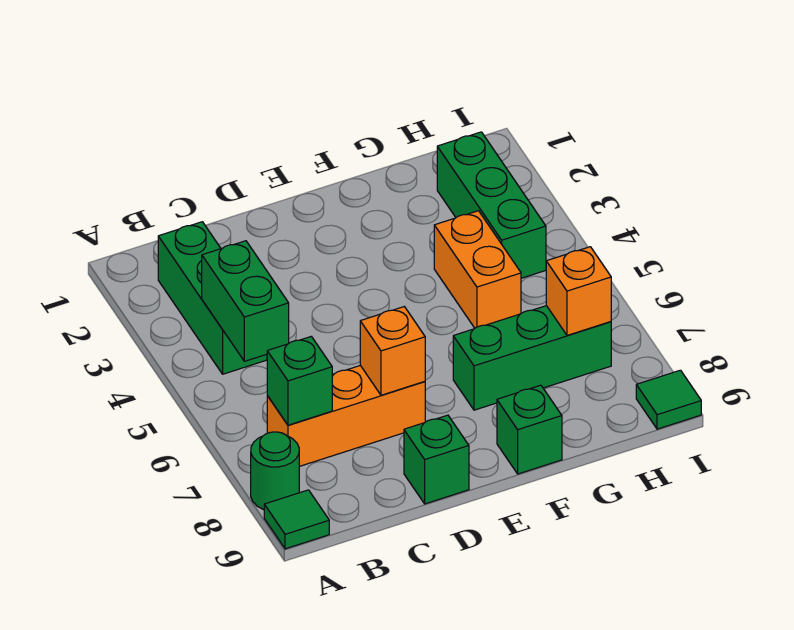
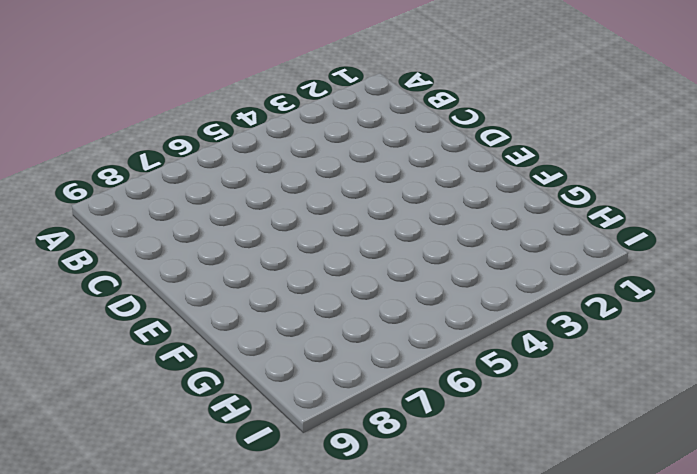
none -> green 1x1 round brick [251,432,299,510]
none -> green 1x1 tile [264,490,329,549]
none -> green 1x3 brick [158,222,267,374]

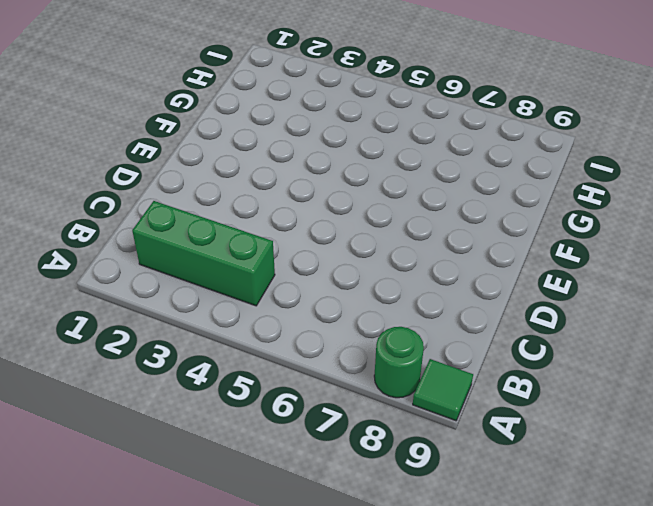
none -> orange 1x3 brick [267,366,425,466]
none -> green 1x1 brick [404,415,469,504]
none -> green 1x3 brick [453,306,611,410]

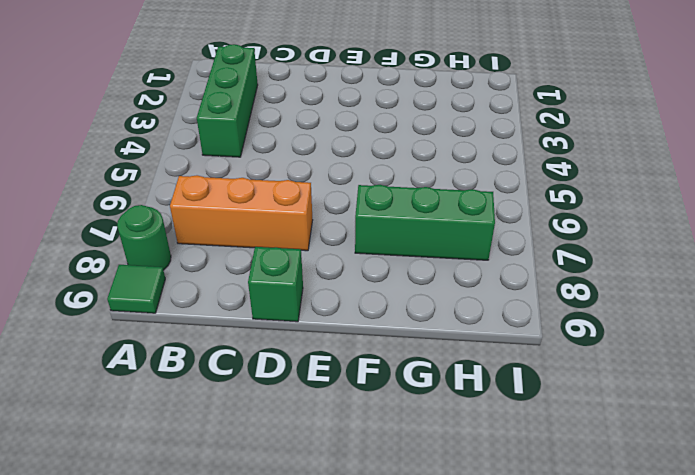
none -> green 1x1 brick [497,385,562,474]
none -> orange 1x2 brick [434,211,521,328]
none -> green 1x3 brick [437,132,546,278]

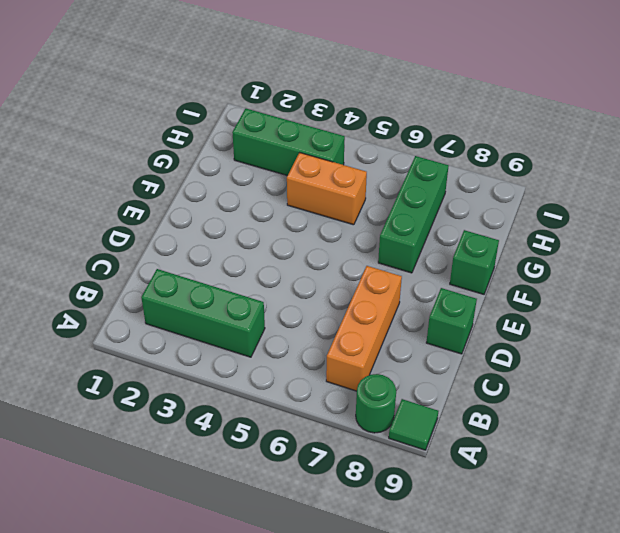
none -> green 1x1 tile [636,370,701,429]
none -> green 1x2 brick [202,241,289,361]
none -> green 1x1 brick [267,337,332,425]

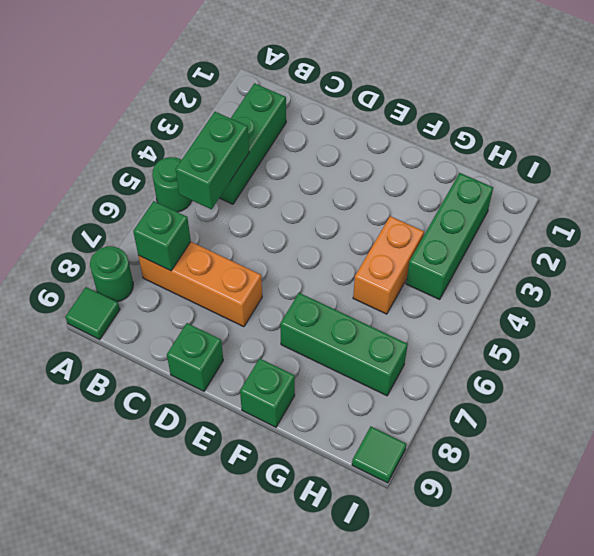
green 1x1 round brick [152,157,192,212] -> none
none -> orange 1x1 brick [360,307,425,395]
none -> orange 1x1 brick [546,247,611,335]

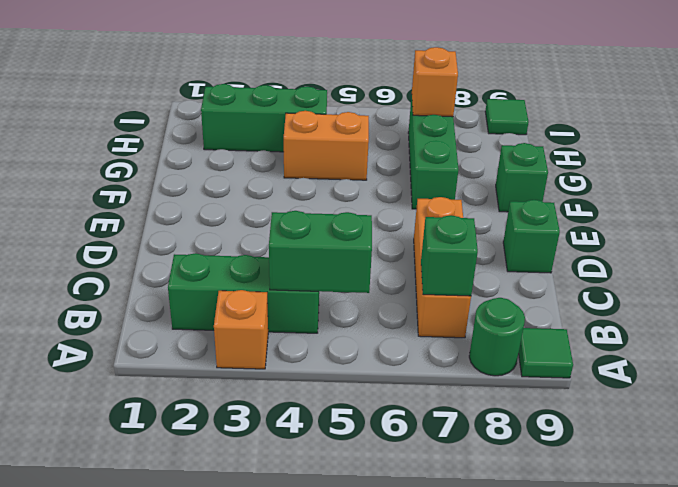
orange 1x1 brick [214,290,268,369] -> orange 1x1 brick moved to [360,307,425,395]

